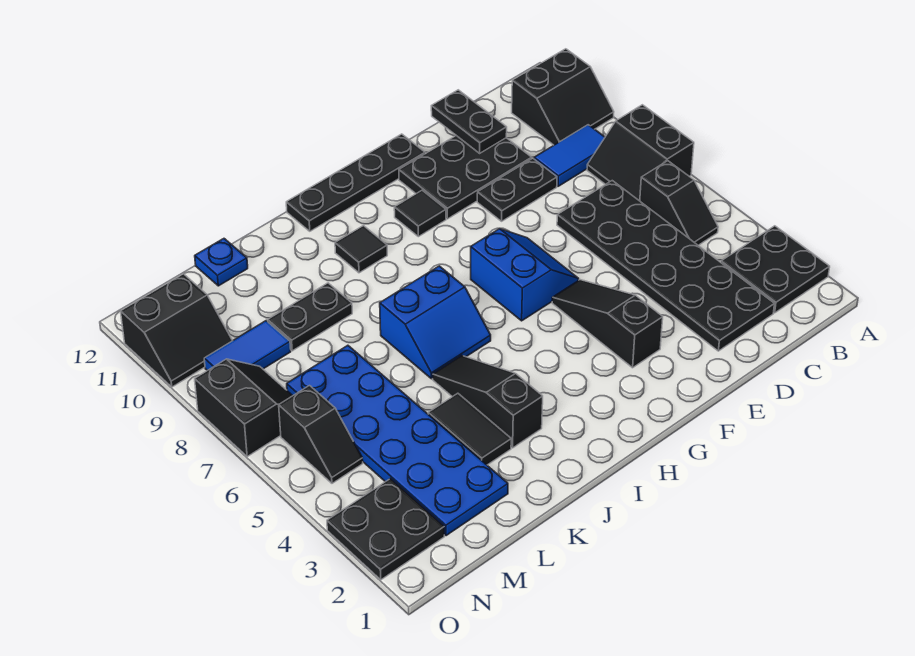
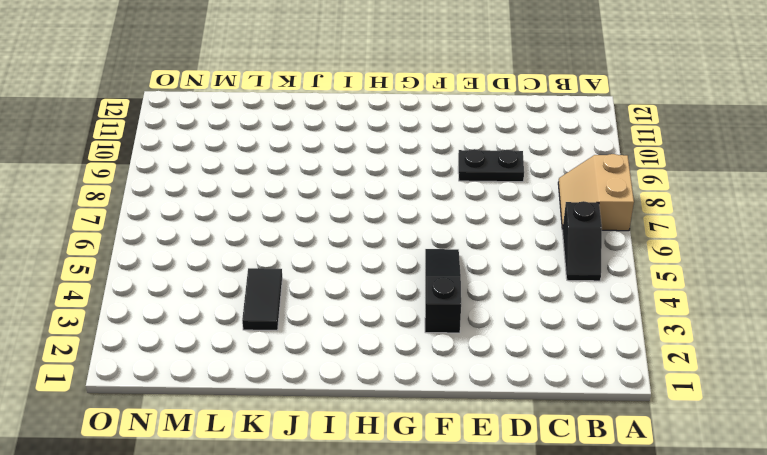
tan 2x2 slope [558,154,634,231] -> black 2x2 slope [587,105,694,201]
none -> black 2x2 plate [721,226,830,313]
none -> black 2x2 slope [512,49,614,145]
none -> blue 1x2 tile [534,125,605,186]

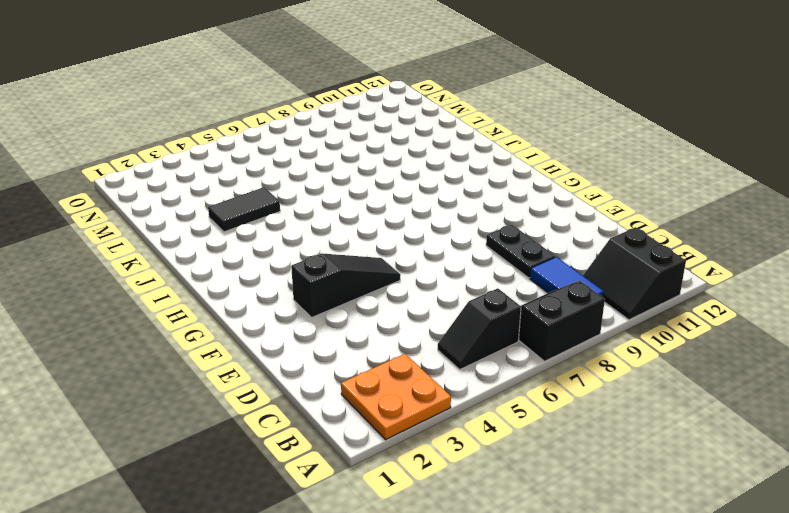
orange 2x2 plate [341,354,451,440] -> black 2x2 plate [721,226,830,313]
none -> black 2x6 plate [557,181,774,351]
none -> black 2x3 plate [399,136,532,219]
none -> blue 2x2 slope [471,229,579,321]

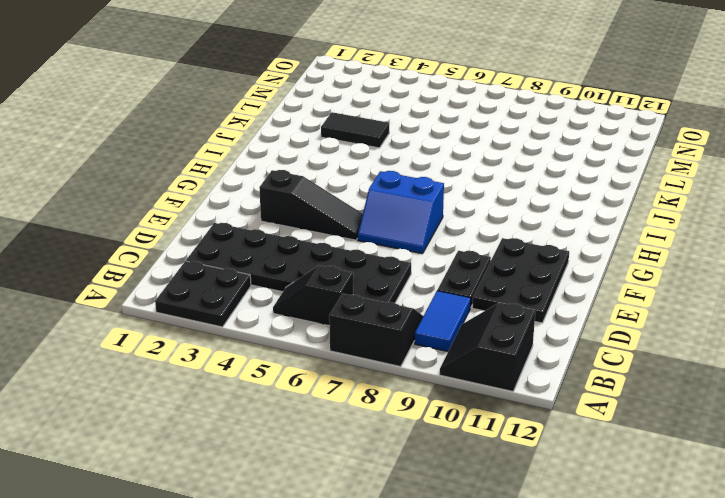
none -> black 1x4 plate [286,134,425,231]
none -> black 1x1 tile [394,190,446,237]
none -> blue 2x2 slope [380,266,491,379]

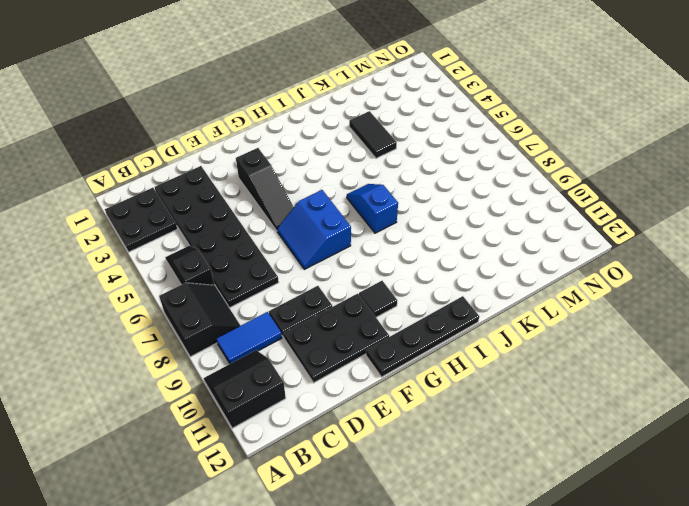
blue 1x2 slope [347,184,398,233] -> blue 2x2 slope [380,266,491,379]
none -> black 1x1 tile [335,226,387,273]
none -> black 1x3 slope [433,356,543,448]
none -> black 1x2 plate [268,283,352,351]

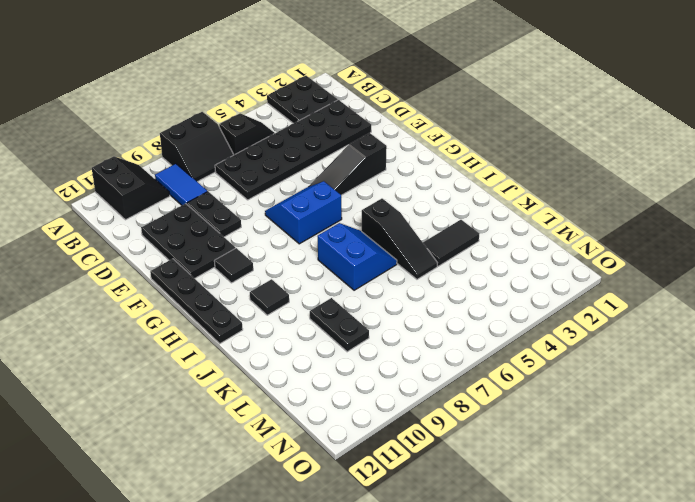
black 1x3 slope [362,199,437,279] -> black 1x3 slope turned to [433,356,543,448]
none -> blue 2x6 plate [287,345,508,536]
none -> blue 1x1 plate [195,239,248,286]
none -> blue 1x2 tile [204,321,291,371]

